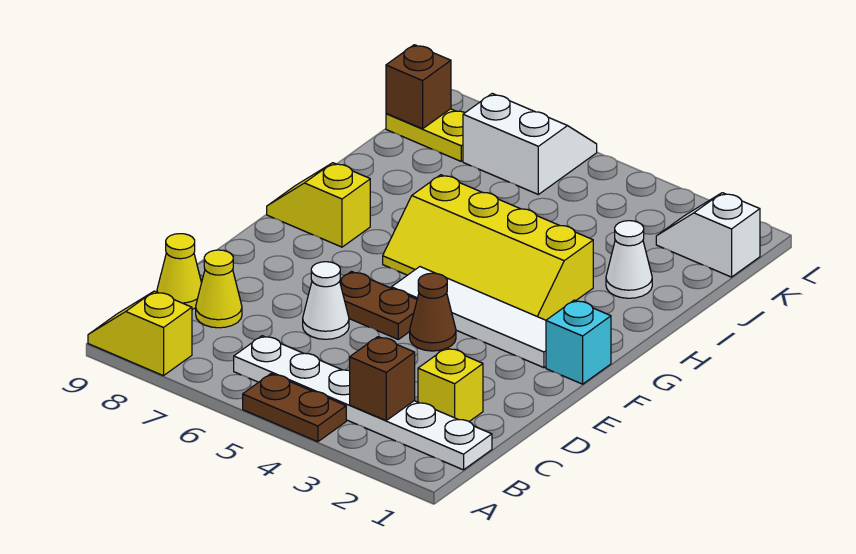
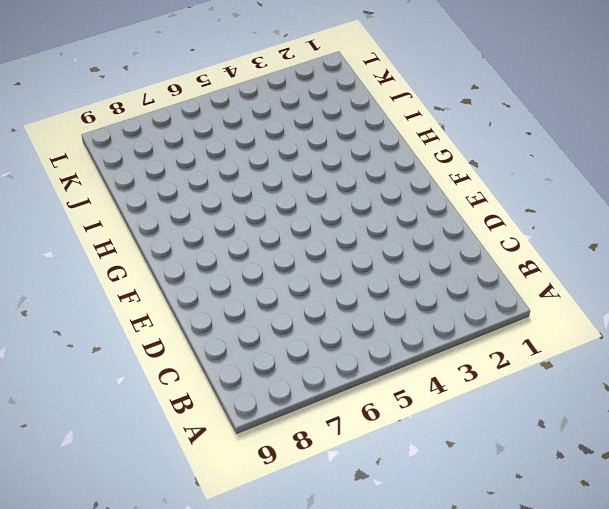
none -> brown 1x2 plate [243,374,346,442]
none -> yellow 1x2 slope [88,291,192,376]
none -> white 1x6 plate [234,336,492,470]

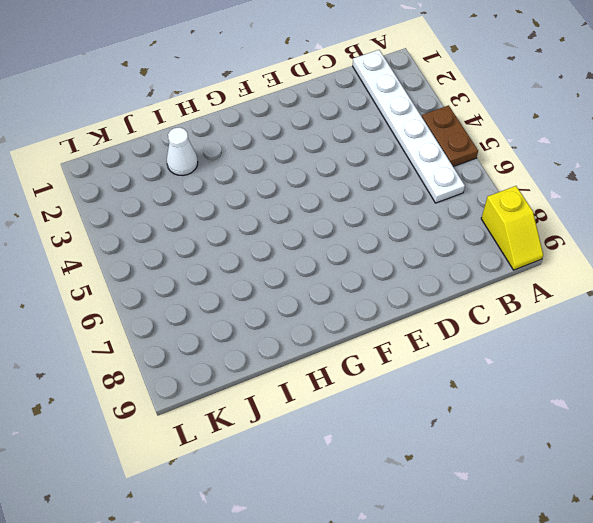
none -> yellow 1x1 brick [418,348,483,421]
none -> yellow 1x1 cone [196,250,242,328]
none -> yellow 1x1 cone [157,234,202,309]

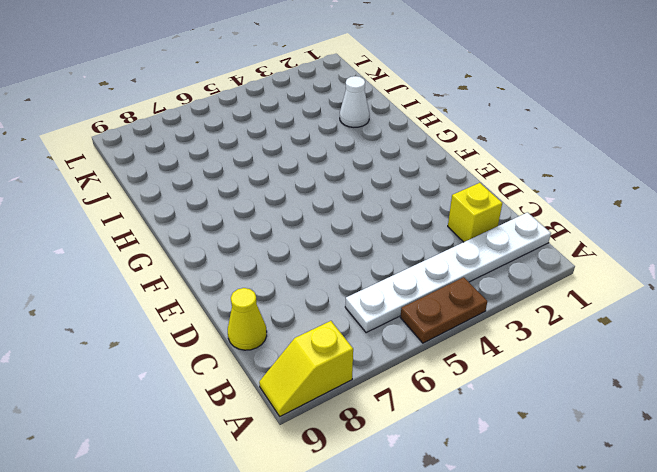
none -> yellow 1x1 cone [196,250,242,328]
none -> white 1x1 cone [303,262,349,339]
none -> brown 1x1 cone [410,273,456,351]

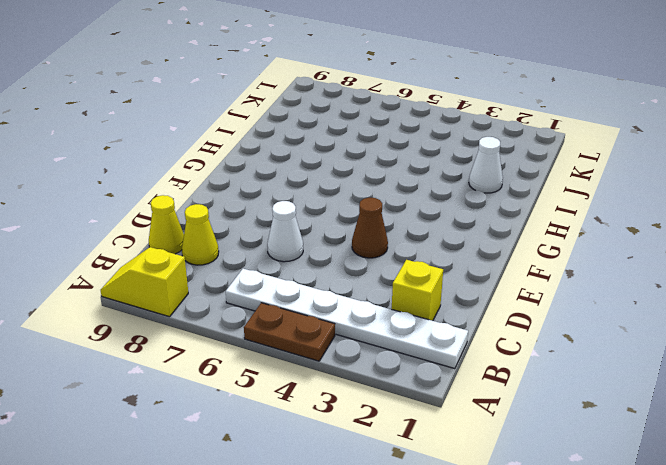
none -> brown 1x2 plate [340,272,417,339]
none -> cyan 1x1 brick [546,300,611,384]
none -> white 1x4 tile [391,267,546,368]

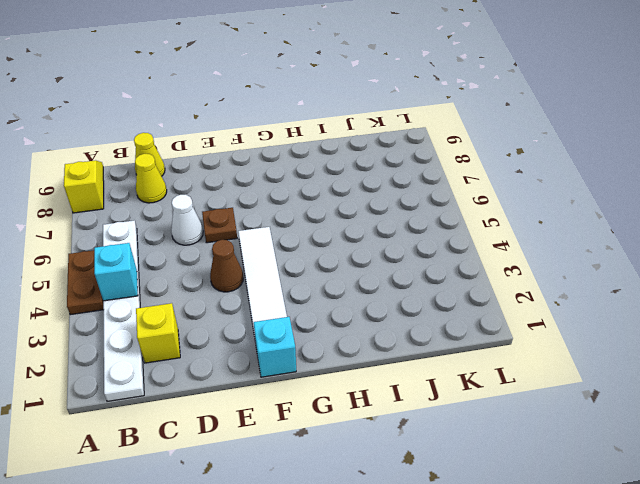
cyan 1x1 brick [94,243,138,301] -> none
brown 1x1 plate [202,208,237,243] -> brown 1x2 plate [340,272,417,339]
none -> yellow 2x4 slope [383,175,593,320]
none -> yellow 1x2 slope [267,163,370,247]
none -> white 1x1 cone [606,221,652,298]

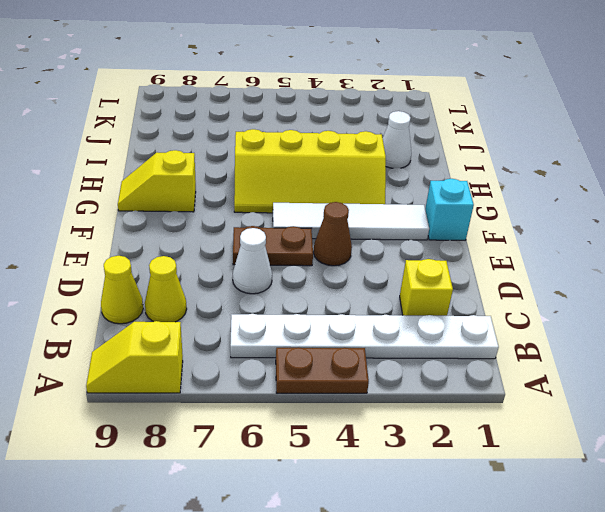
none -> white 1x2 slope [656,193,760,277]
none -> white 2x2 slope [463,93,597,194]
none -> yellow 1x2 plate [386,109,465,161]

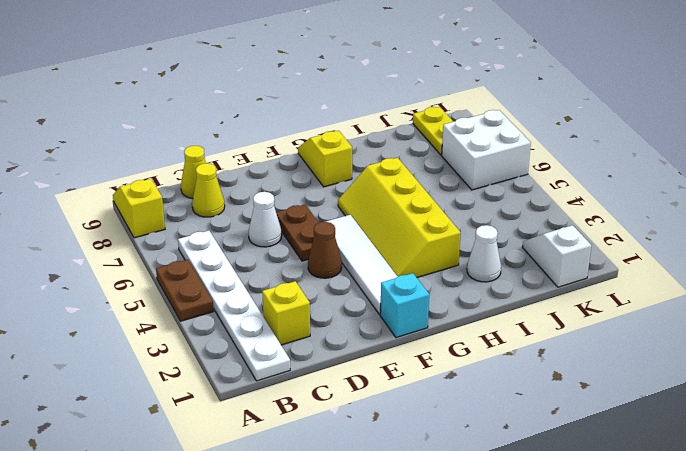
white 2x2 brick [442,110,531,190] -> white 2x2 slope [463,93,597,194]
none -> brown 1x1 brick [350,337,415,420]
none -> brown 1x1 brick [386,45,451,129]

